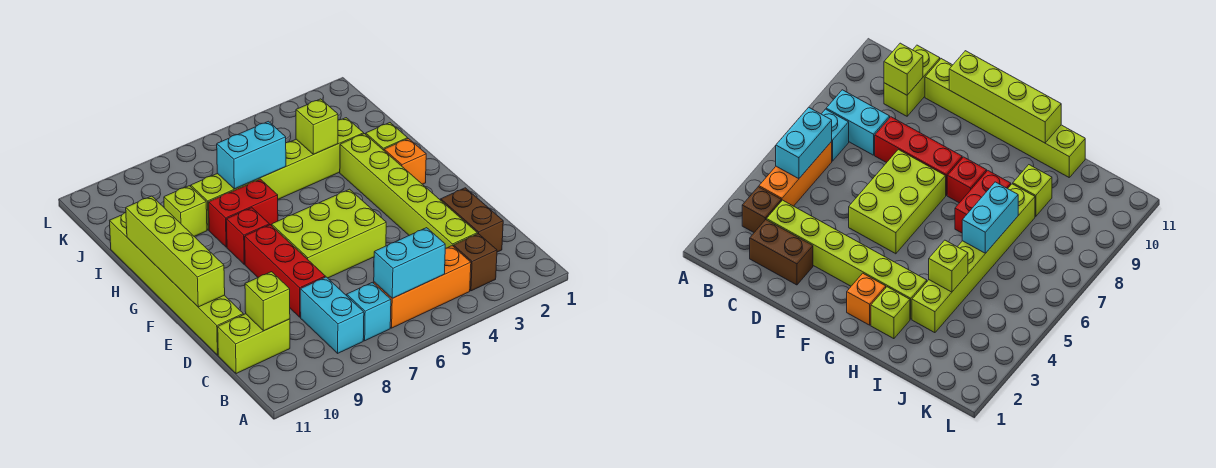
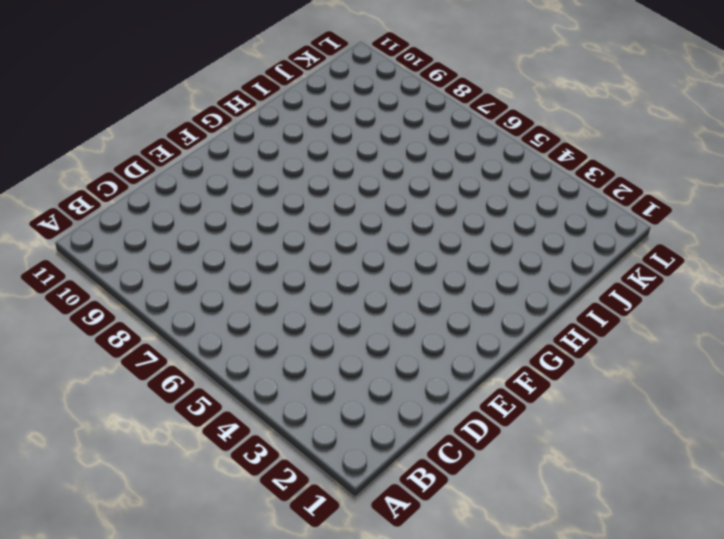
none -> brown 1x1 brick [453,234,497,291]
none -> orange 1x3 brick [374,246,471,328]
none -> cyan 1x1 brick [347,282,391,341]

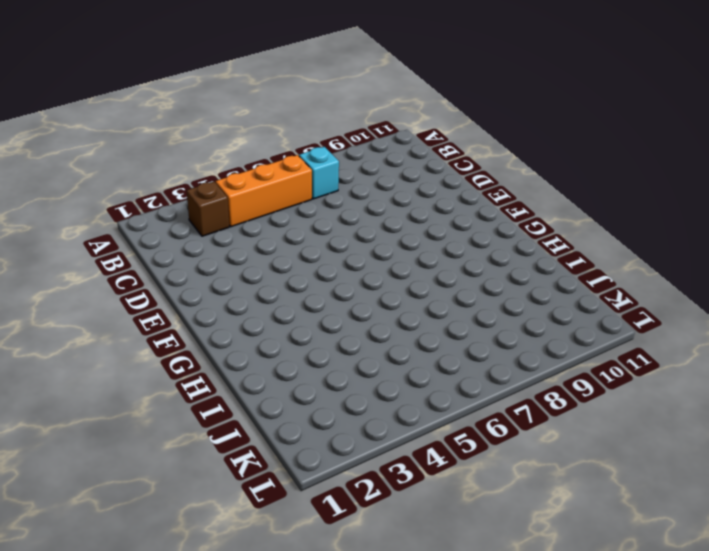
none -> cyan 1x2 brick [300,277,364,353]
none -> brown 1x2 brick [441,188,503,252]
none -> lime 1x6 brick [340,134,477,249]

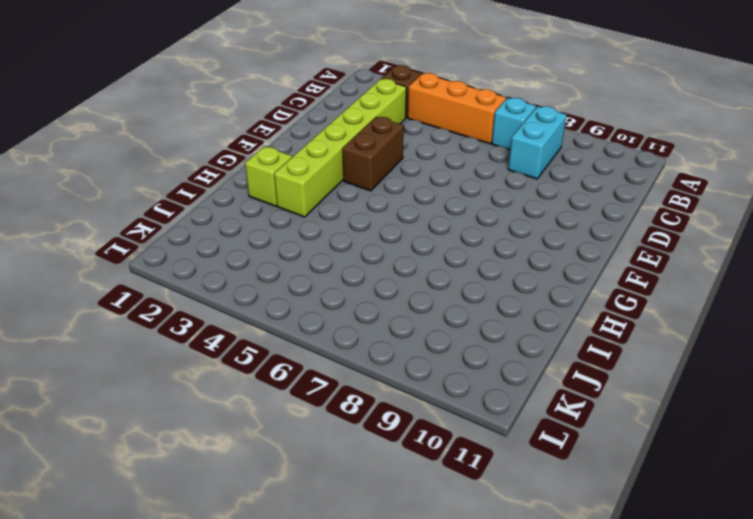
brown 1x2 brick [342,117,404,191] -> brown 1x2 brick moved to [441,188,503,252]
none -> lime 1x2 brick [218,314,290,374]
none -> red 1x3 brick [245,225,325,317]
none -> lime 1x6 brick [110,212,243,355]

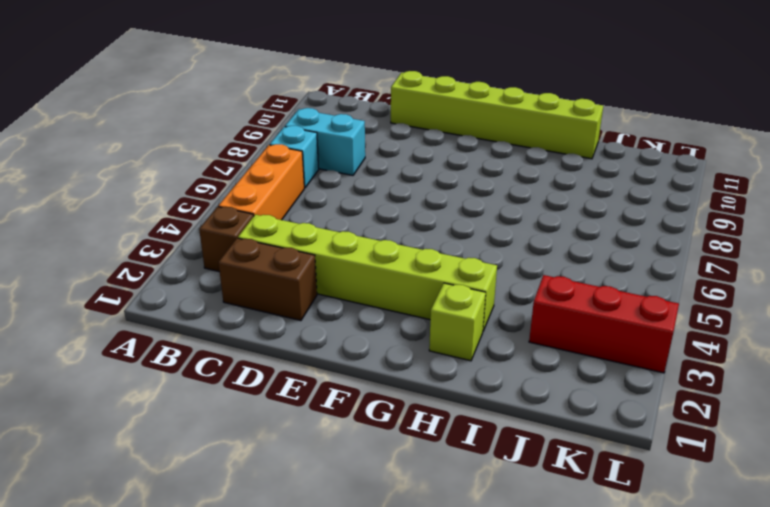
red 1x3 brick [529,275,679,373] -> red 1x3 brick moved to [245,225,325,317]
none -> lime 1x2 brick [218,314,290,374]
none -> lime 2x3 brick [272,189,386,278]
none -> orange 1x1 brick [384,139,426,184]

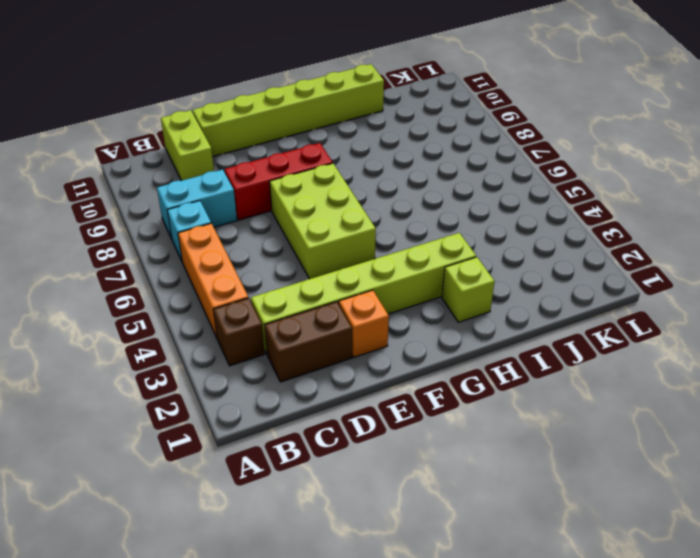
orange 1x1 brick [339,290,389,357] -> orange 1x1 brick moved to [384,139,426,184]
none -> red 1x1 brick [226,208,269,264]
none -> red 1x2 brick [208,179,278,247]
none -> lime 1x6 brick [191,118,364,230]

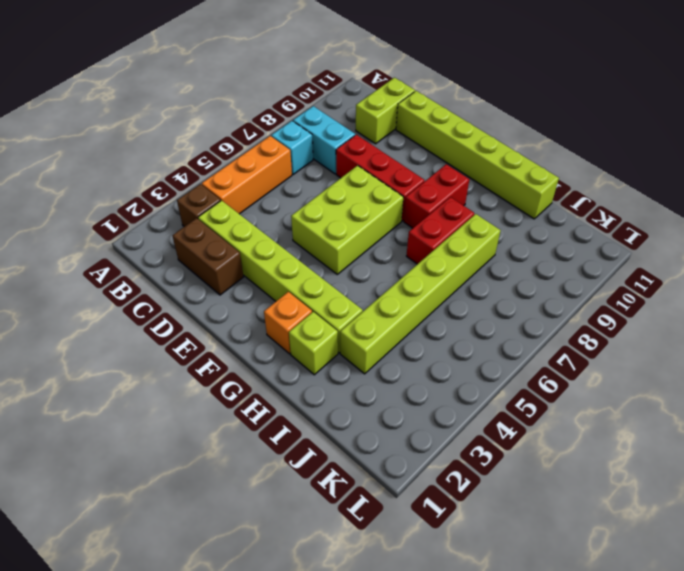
red 1x2 brick [404,164,469,228] -> red 1x1 brick [226,208,269,264]
none -> lime 1x1 brick [164,186,207,237]
none -> cyan 1x2 brick [374,228,445,298]
none -> lime 1x1 brick [245,272,290,331]

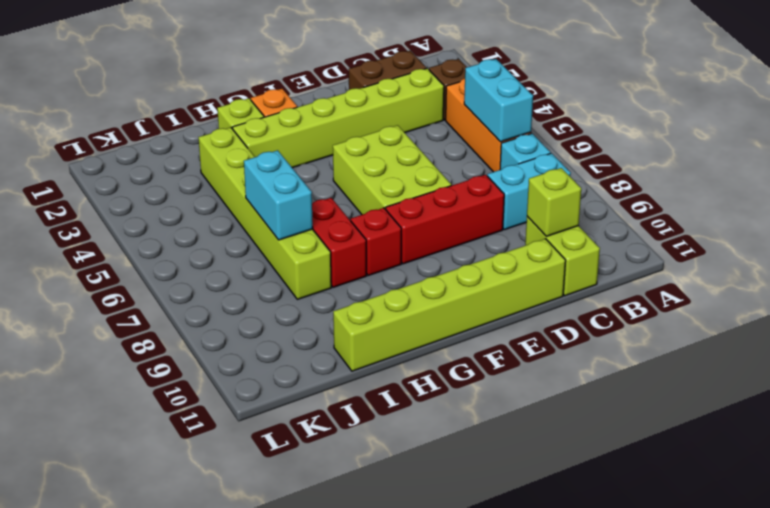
none -> lime 1x1 brick [164,186,207,237]
none -> lime 1x4 brick [126,196,225,307]
none -> lime 1x1 brick [296,99,338,154]

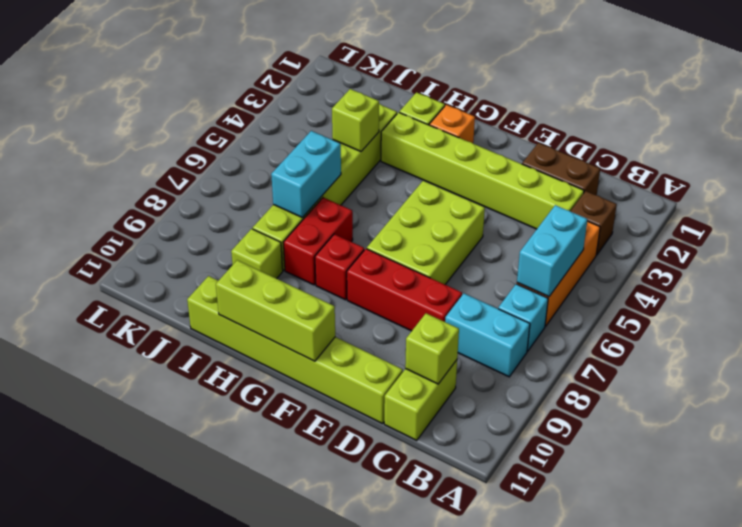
lime 1x3 brick [216,260,335,361] -> lime 1x4 brick [126,196,225,307]

